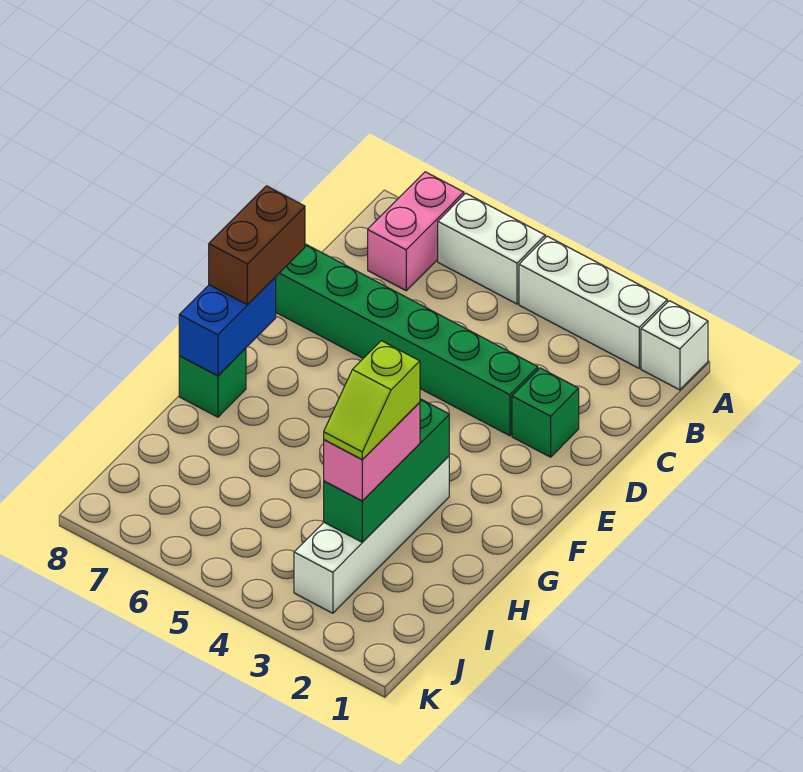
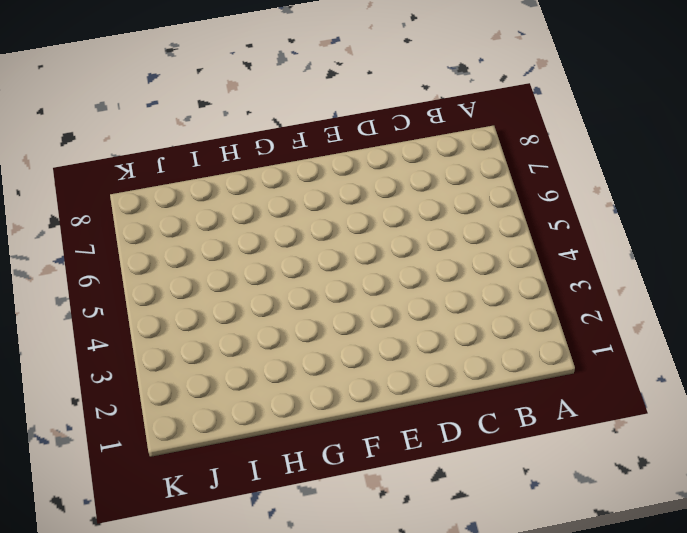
none -> white 1x1 brick [641,301,708,390]
none -> white 1x3 brick [519,236,667,368]
none -> white 1x2 brick [438,193,545,304]

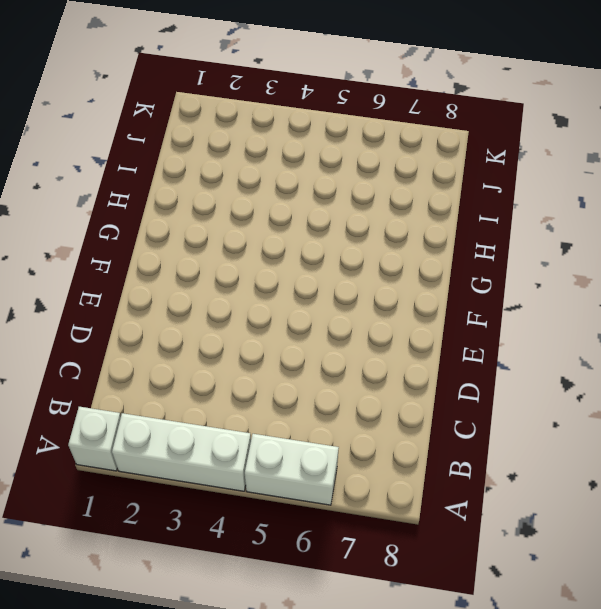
none -> pink 1x2 brick [368,172,464,291]
none -> green 1x1 brick [512,368,579,457]
none -> green 1x6 brick [275,244,538,436]

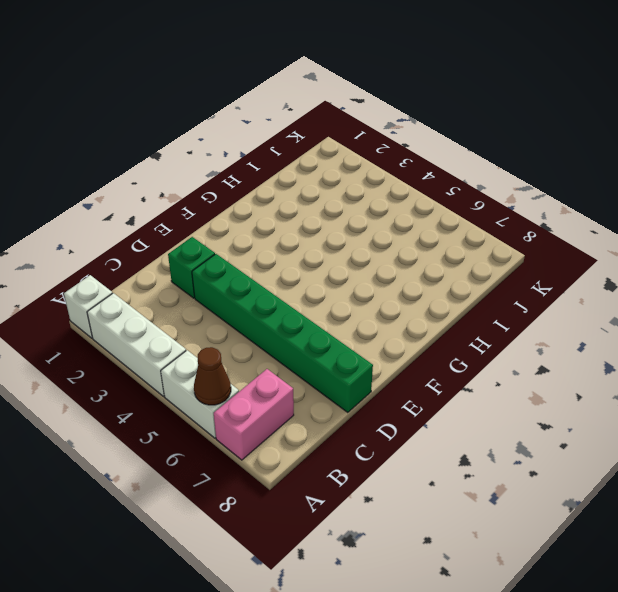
brown 1x1 cone [194,347,231,405] -> none
none -> white 1x4 brick [294,456,449,613]
none -> green 1x1 brick [179,348,246,417]
none -> blue 1x2 brick [179,278,276,376]

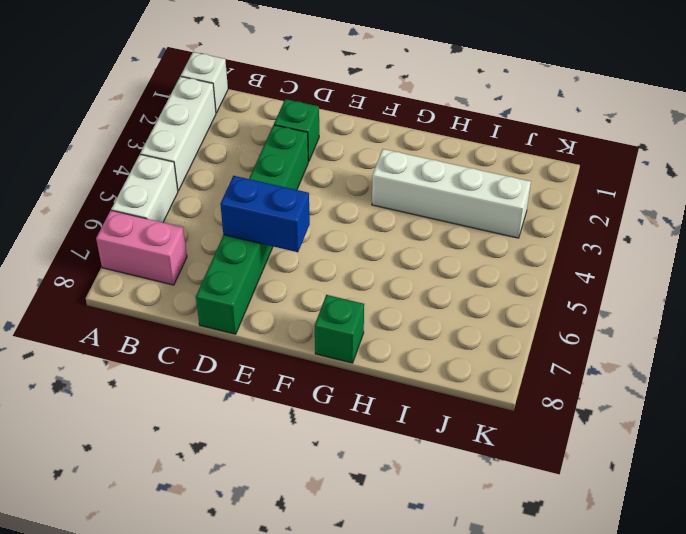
blue 1x2 brick [220,176,310,252] -> blue 1x2 brick moved to [179,278,276,376]
none -> green 1x3 brick [324,399,449,542]
none -> brown 1x2 brick [209,186,305,305]
none -> pink 1x2 brick [324,402,420,501]

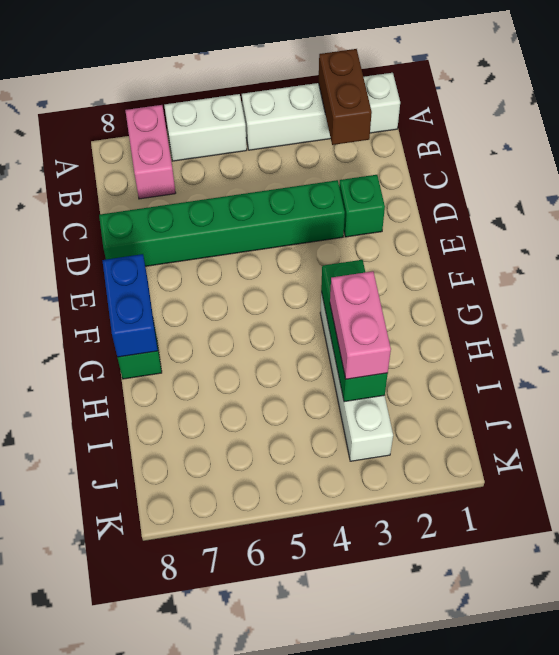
brown 1x2 brick [319,49,372,145] -> brown 1x2 brick moved to [209,186,305,305]
none -> lime 1x2 slope [324,341,420,460]

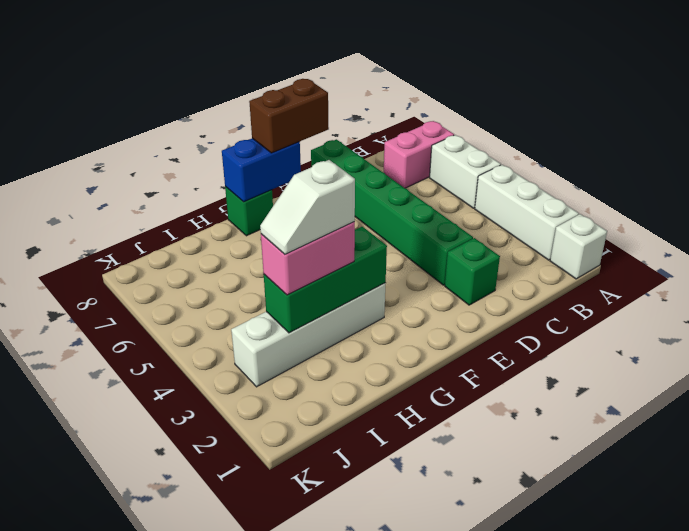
white 1x2 slope [260,160,355,254] -> lime 1x2 slope [324,341,420,460]

